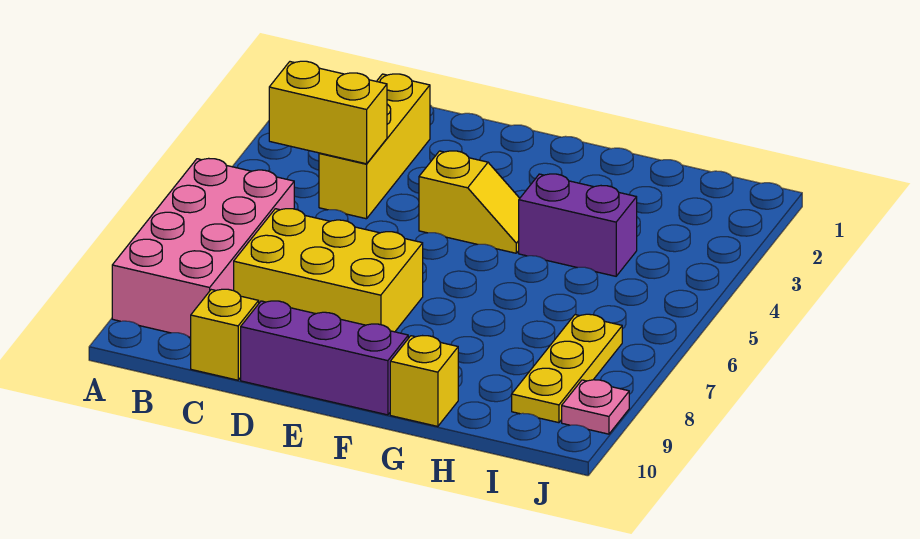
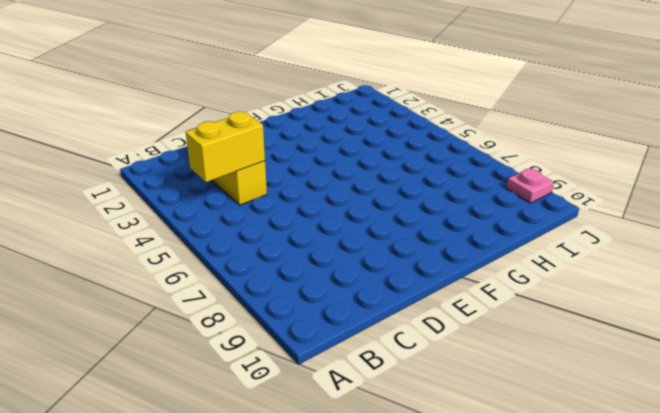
none -> pink 2x4 brick [112,158,294,337]
none -> yellow 2x3 brick [234,209,423,332]

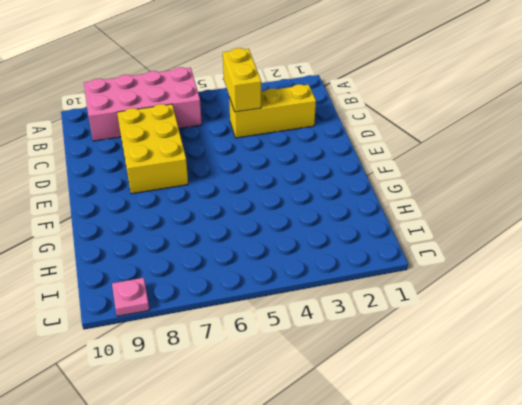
none -> yellow 1x1 brick [191,289,259,380]
none -> purple 1x3 brick [241,301,408,415]

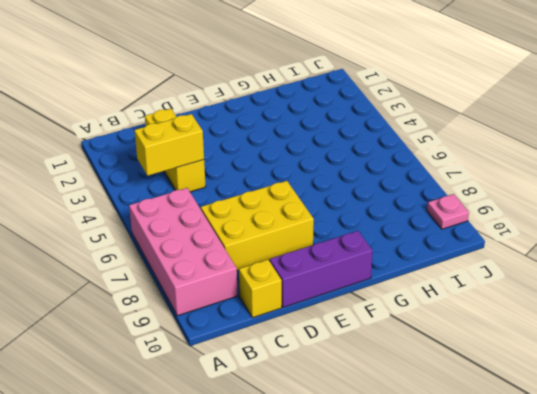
none -> yellow 1x2 slope [419,151,520,253]
none -> purple 1x2 brick [519,174,637,276]

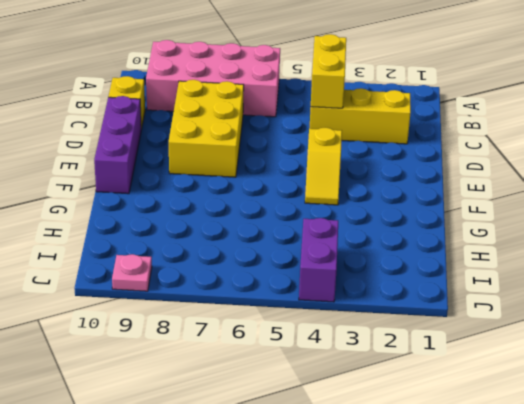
purple 1x2 brick [299,218,338,302] -> purple 1x2 brick moved to [519,174,637,276]
none -> yellow 1x1 brick [390,336,458,426]
none -> yellow 1x3 plate [512,314,622,423]

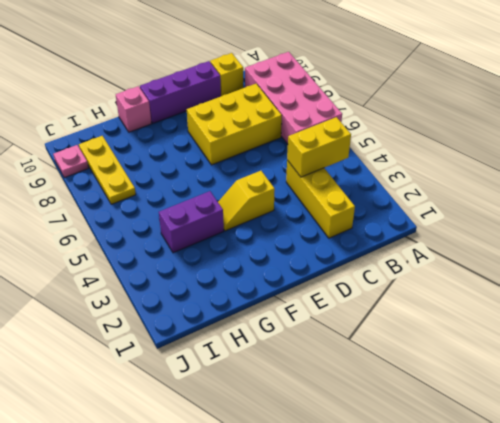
pink 1x1 brick [116,86,152,132] -> yellow 1x1 brick [390,336,458,426]

